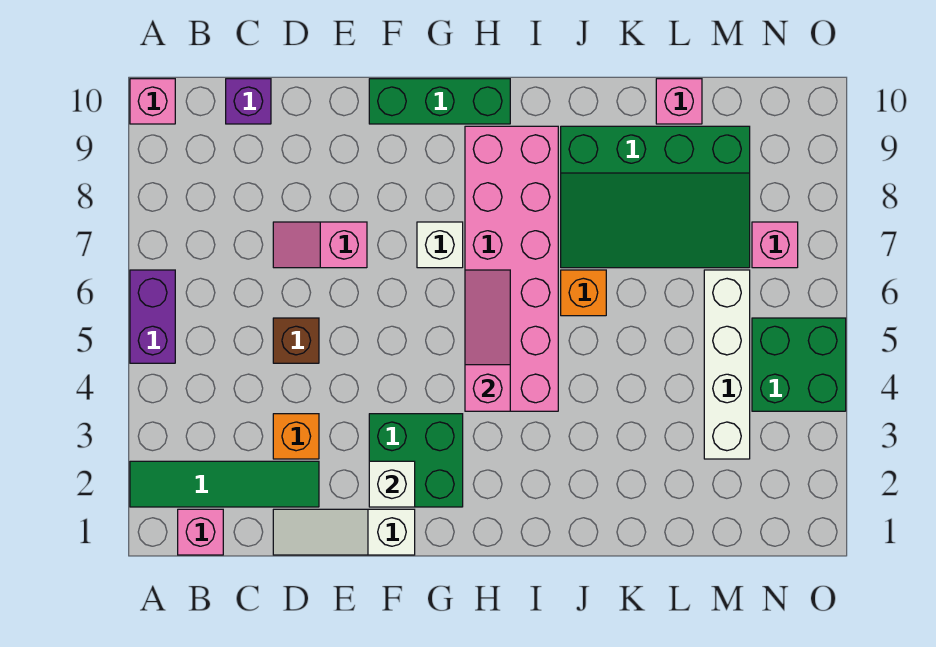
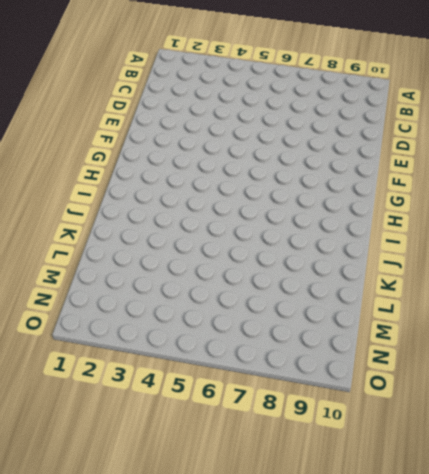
none -> green 1x4 tile [130,461,319,507]
none -> purple 1x2 brick [130,270,175,363]
none -> pink 1x1 brick [130,79,175,124]

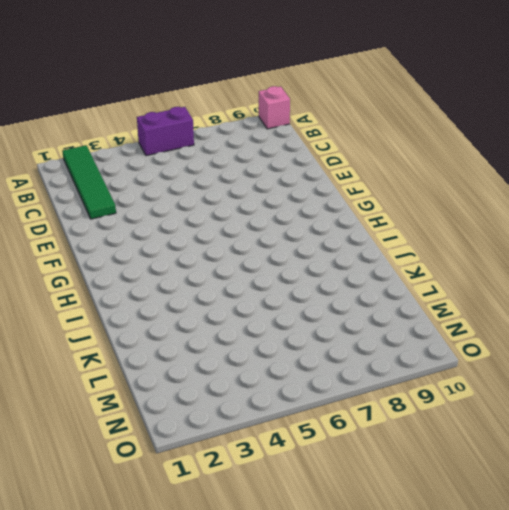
none -> pink 1x1 brick [178,509,223,555]
none -> purple 1x1 brick [226,79,271,124]
none -> white 1x3 slope [273,509,415,555]

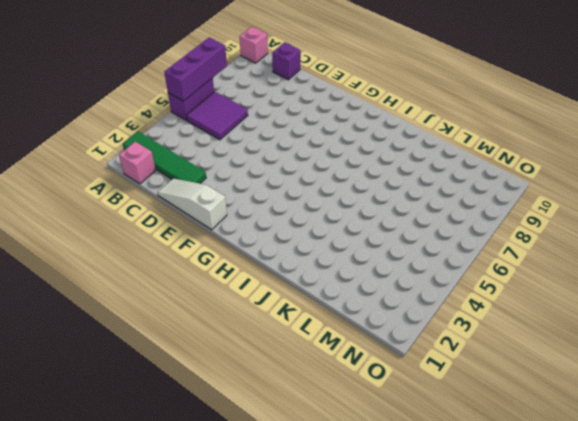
purple 1x3 brick [164,37,227,101] -> none
purple 2x2 tile [186,92,248,140] -> none
none -> orange 1x1 brick [273,414,319,459]
none -> brown 1x1 brick [273,318,319,363]
none -> pink 1x2 slope [273,222,367,268]

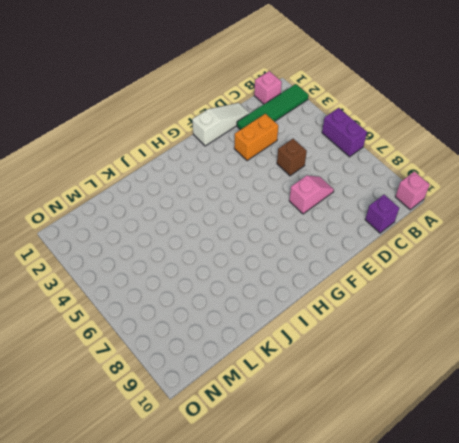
orange 1x2 brick [234,114,278,161] -> orange 1x1 brick [273,414,319,459]
none -> green 2x2 brick [369,414,463,507]
none -> green 1x3 brick [369,79,510,124]
none -> white 1x1 brick [417,222,463,268]

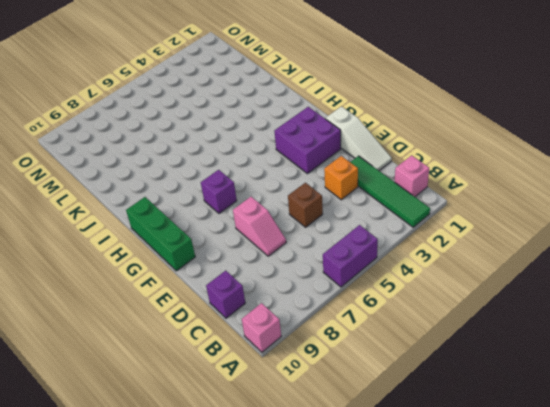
purple 2x2 brick [274,107,341,174] -> green 2x2 brick [369,414,463,507]
purple 1x1 brick [201,170,237,213] -> white 1x1 brick [417,222,463,268]
none -> pink 2x6 brick [465,126,558,411]
none -> orange 1x1 brick [561,270,606,316]
none -> green 3x4 slope [561,126,750,268]

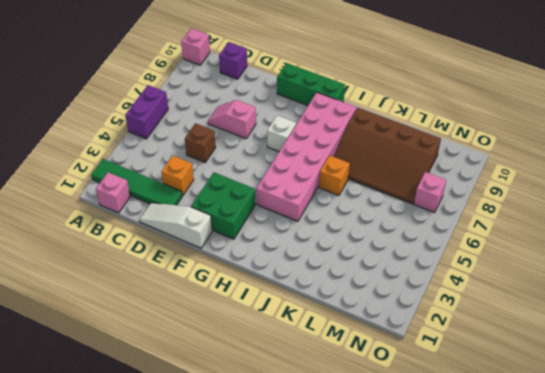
brown 3x4 slope [334,108,441,204] -> green 3x4 slope [561,126,750,268]
none -> pink 1x1 brick [656,79,702,124]
none -> white 1x4 brick [704,270,750,459]
none -> green 2x2 brick [752,318,846,411]

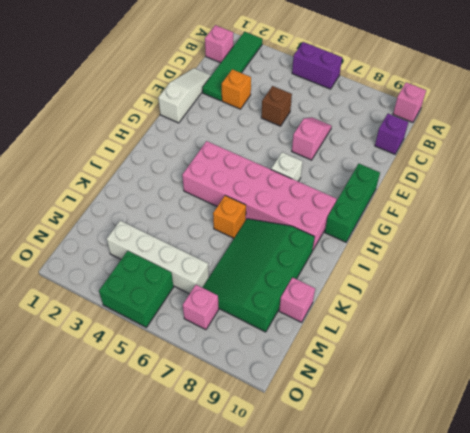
none -> green 2x2 brick [369,414,463,507]
none -> white 1x1 brick [369,461,415,507]
none -> pink 1x3 slope [465,270,510,411]

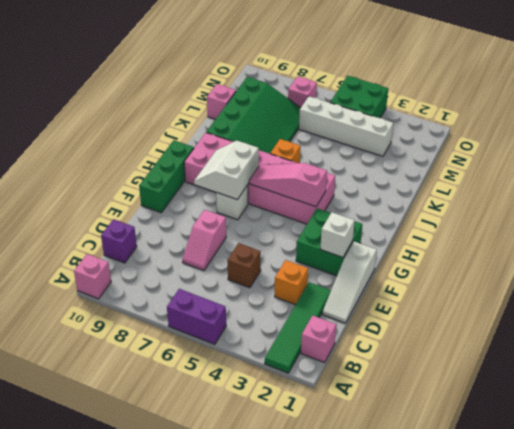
white 2x2 slope [194,141,259,200] -> none

